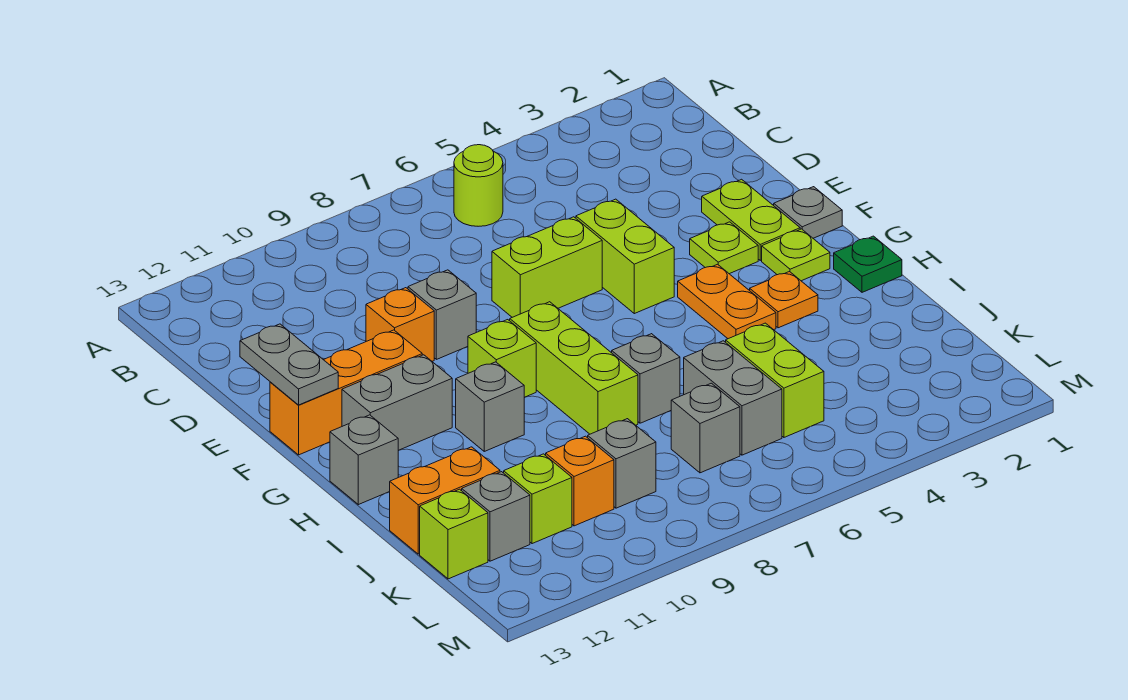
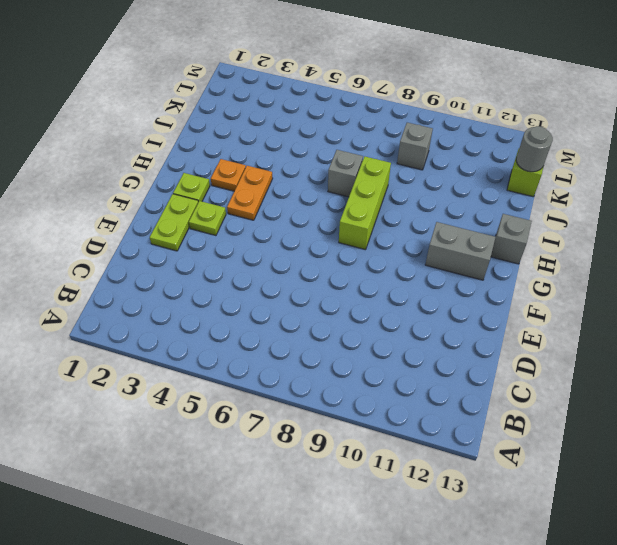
grey 1x1 round brick [516,126,553,172] -> none
none -> lime 1x1 round brick [454,145,503,226]
none -> lime 1x2 brick [576,199,674,314]
none -> lime 1x2 brick [492,217,602,317]

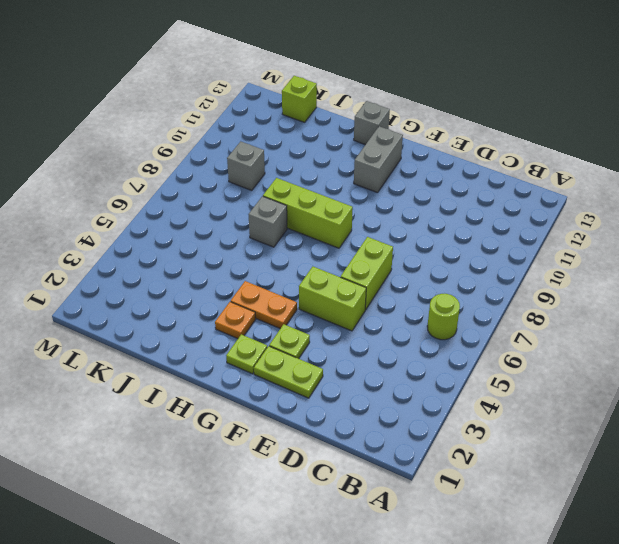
none -> grey 1x1 brick [408,270,476,359]
none -> orange 1x1 brick [366,288,434,361]
none -> grey 1x1 plate [774,187,842,238]

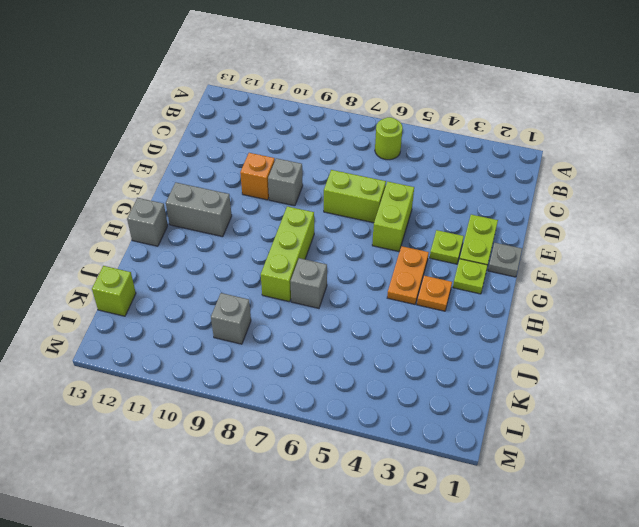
none -> orange 1x3 brick [270,330,422,455]
none -> lime 1x1 brick [468,320,536,397]
none -> green 1x1 plate [834,236,902,292]

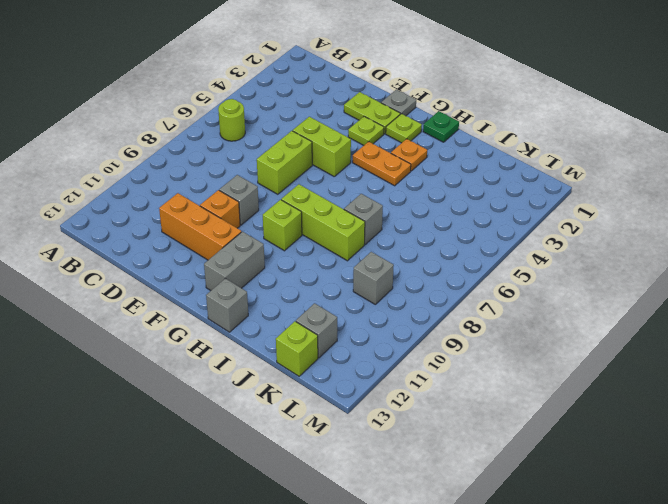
orange 1x3 brick [159,193,241,260] -> orange 1x3 brick turned to [270,330,422,455]
none -> grey 1x1 brick [456,362,525,451]
none -> lime 1x2 brick [726,323,824,437]
none -> grey 1x2 brick [684,341,782,455]

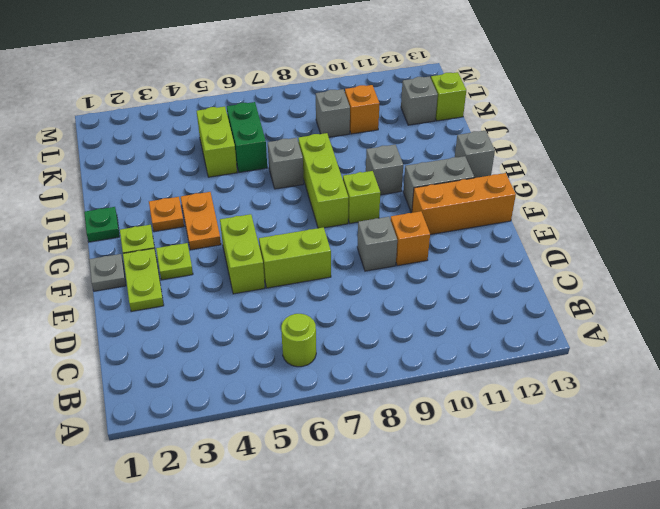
green 1x2 brick [227,102,267,172] -> grey 1x2 brick [684,341,782,455]
none -> orange 1x2 brick [390,447,500,554]
none -> grey 1x1 brick [671,383,740,473]
none -> lime 1x1 brick [504,454,572,544]

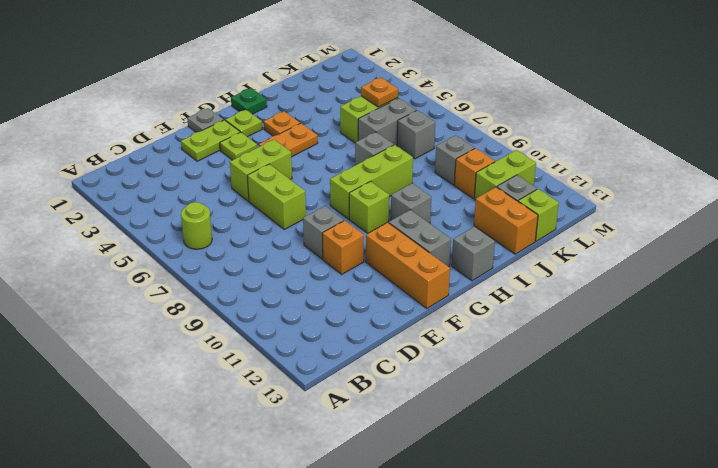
orange 1x1 plate [361,77,398,107] -> none
lime 1x2 brick [474,150,536,200] -> lime 1x1 brick [504,454,572,544]
none -> grey 1x2 plate [240,324,338,405]

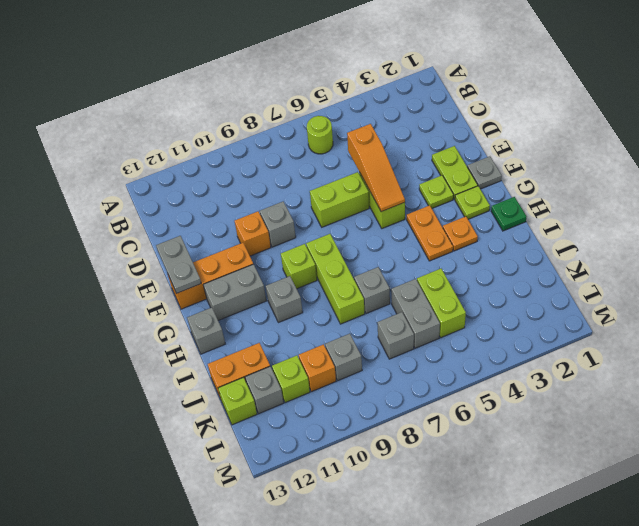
orange 1x3 slope [347,124,405,212] -> none

